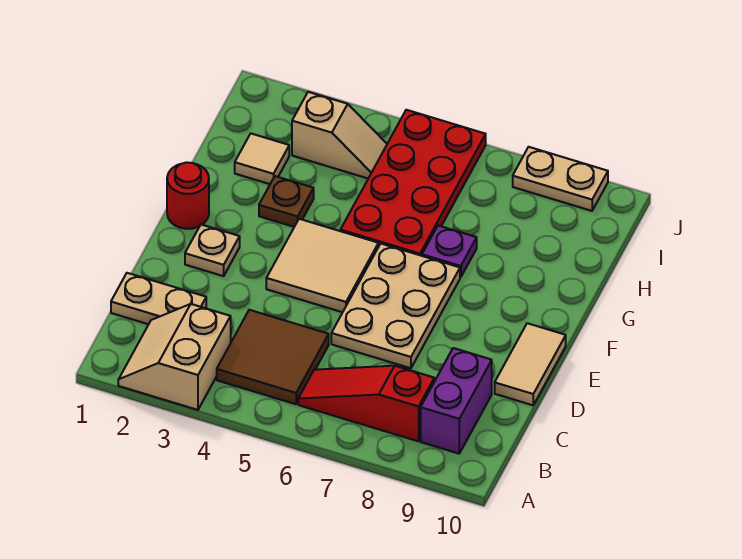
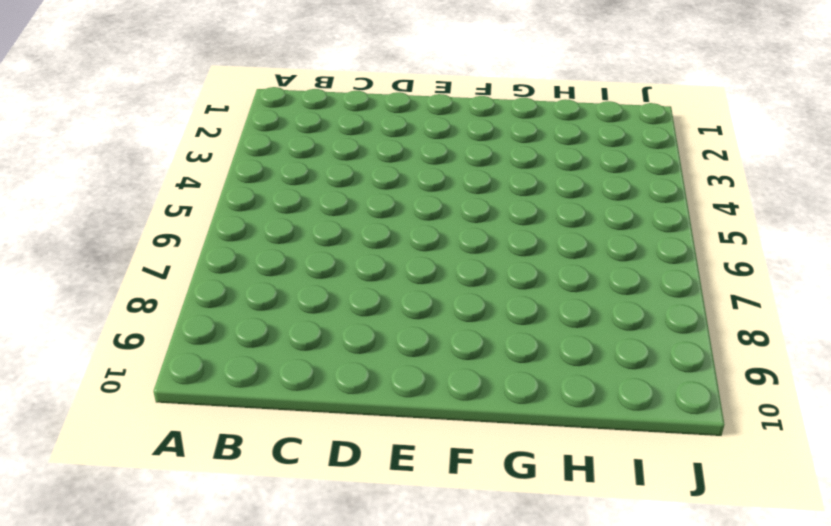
none -> tan 2x2 slope [118,304,231,410]
none -> brown 2x2 tile [217,310,329,404]
none -> red 1x3 slope [298,366,434,441]

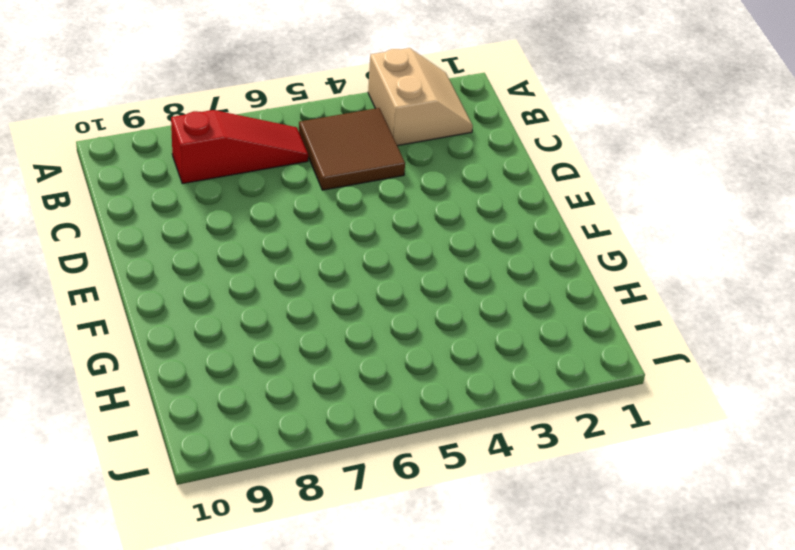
none -> purple 1x2 brick [421,348,492,454]
none -> tan 1x2 plate [111,273,206,324]
none -> tan 2x3 plate [331,244,460,368]

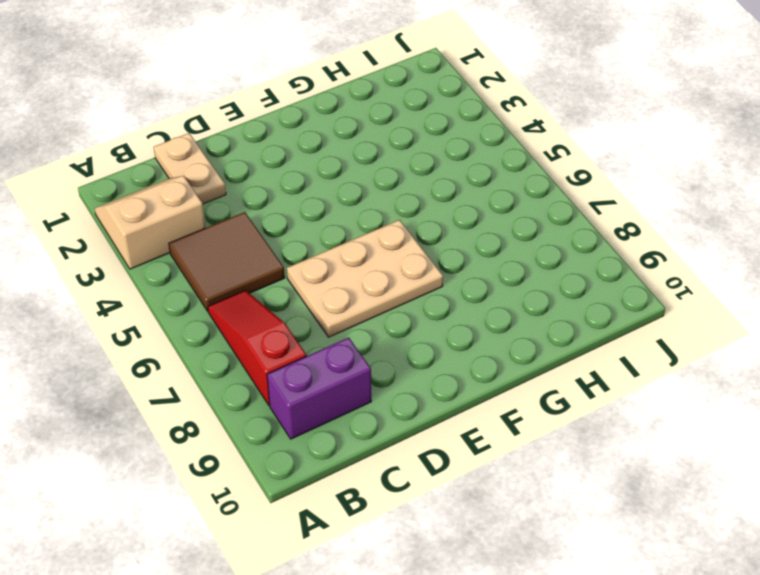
none -> tan 1x2 tile [495,323,566,405]
none -> tan 1x1 plate [185,225,240,276]
none -> tan 2x2 tile [266,219,379,312]

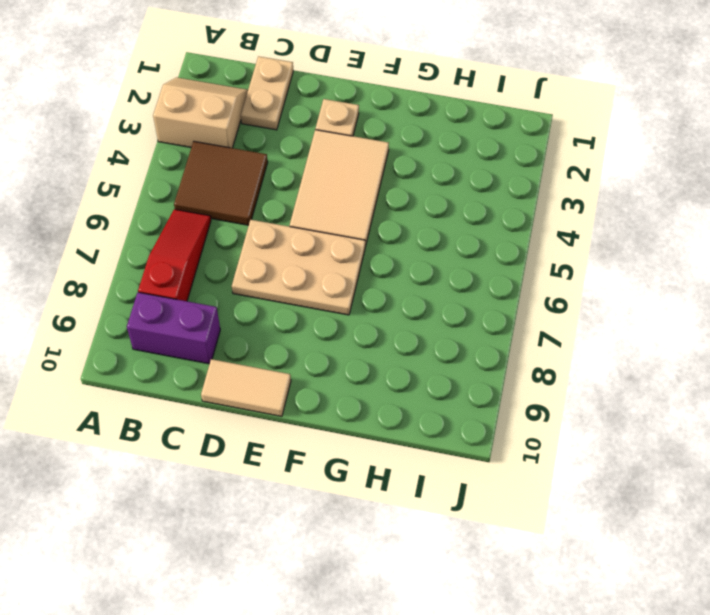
tan 2x3 tile [290,130,389,246] -> tan 2x2 tile [266,219,379,312]
none -> red 1x1 round brick [167,162,209,229]
none -> brown 1x1 plate [259,176,314,227]
none -> red 2x4 plate [340,110,486,256]

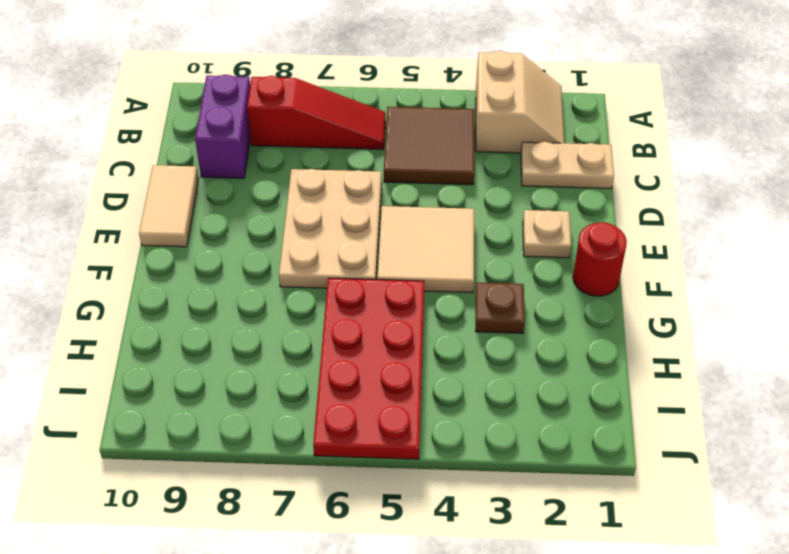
none -> purple 1x1 plate [422,226,477,277]
none -> tan 1x1 tile [235,134,289,184]
none -> tan 1x2 slope [292,92,387,178]

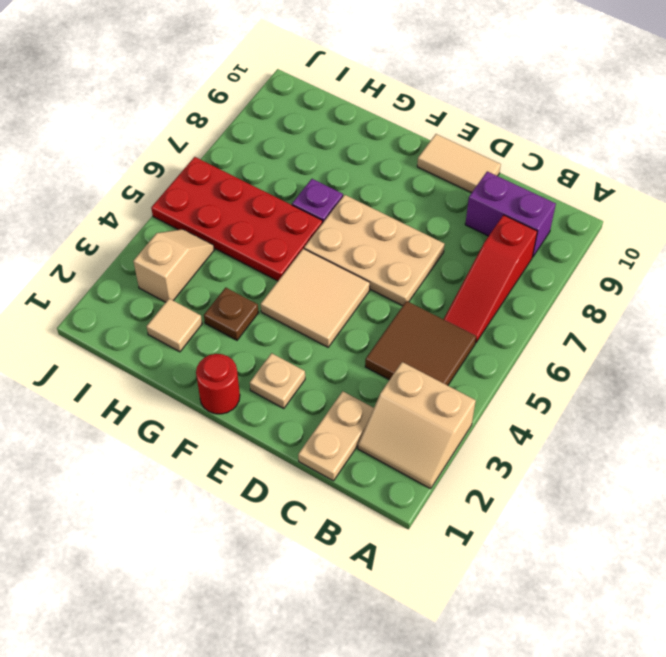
none -> tan 1x2 plate [513,147,608,211]

